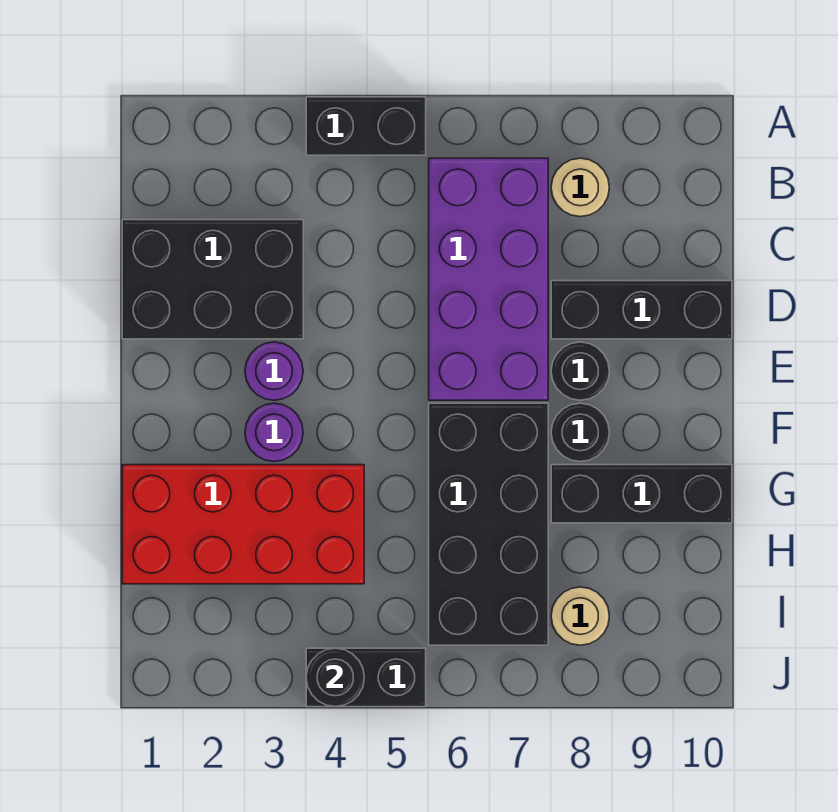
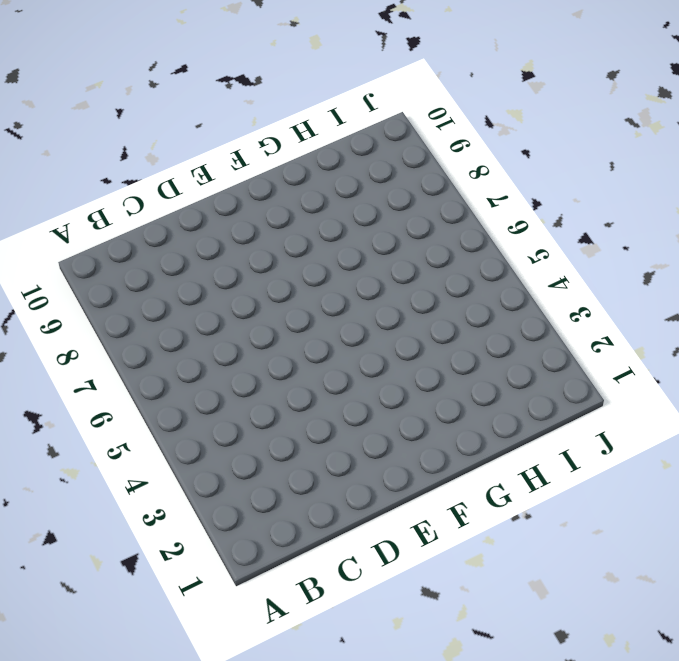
none -> black 1x2 brick [306,97,426,155]
none -> purple 2x4 brick [429,158,548,400]
none -> tan 1x1 round brick [551,158,609,217]

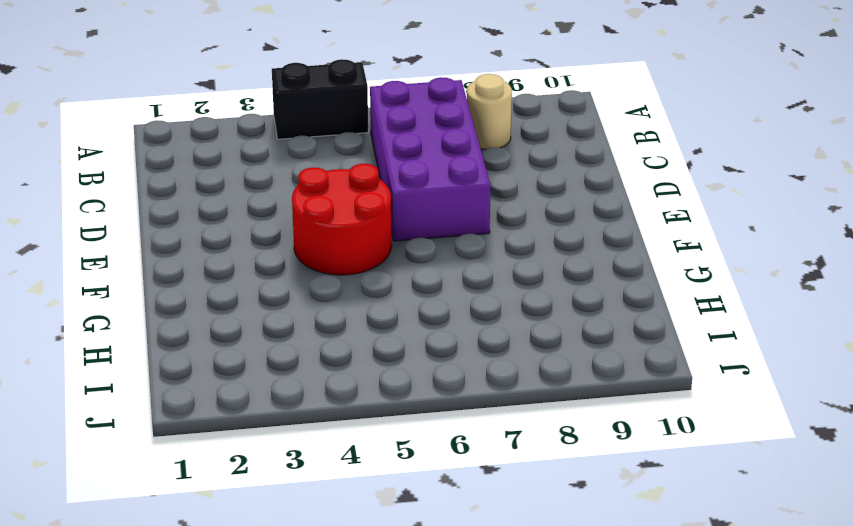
red 2x2 round brick [292,164,392,275] -> none
none -> black 2x3 brick [122,220,303,339]
none -> black 1x3 brick [551,281,732,339]
none -> purple 1x1 round brick [245,342,303,400]

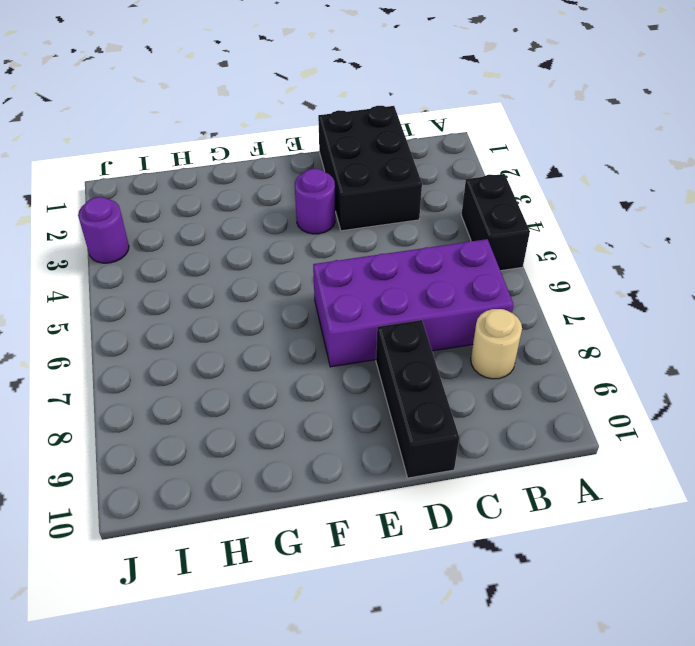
purple 1x1 round brick [78,197,129,263] -> purple 1x1 round brick moved to [245,403,303,462]
none -> black 1x1 round brick [551,342,609,400]
none -> black 2x4 brick [429,403,548,645]
none -> black 1x1 round brick [551,403,609,462]

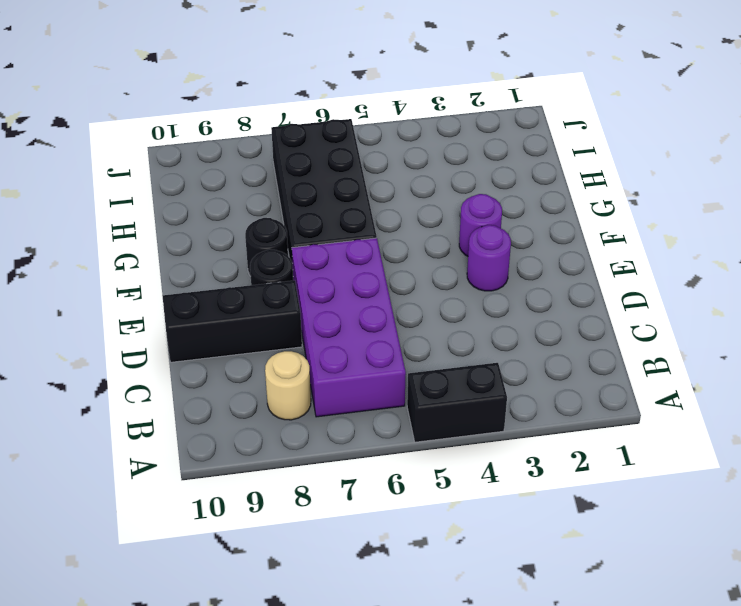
none -> black 2x3 brick [122,220,303,339]
none -> red 2x4 brick [122,465,364,584]
none -> black 1x3 brick [551,465,732,523]

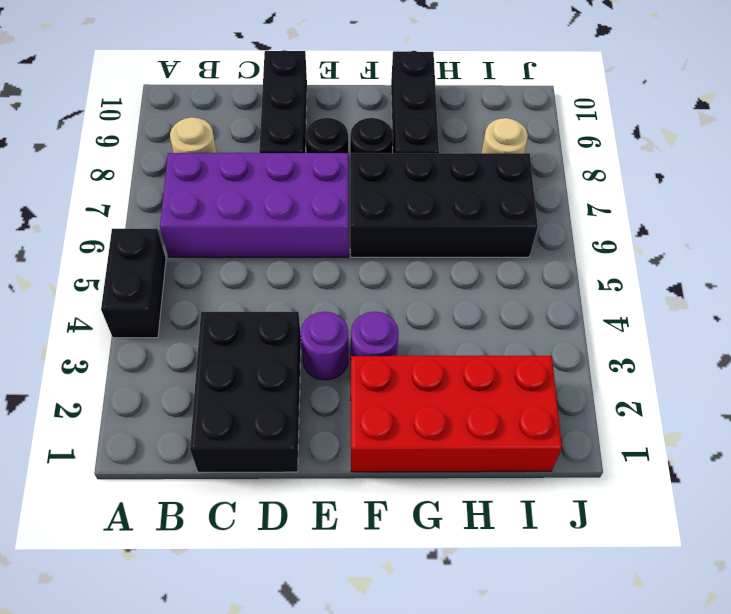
red 2x4 brick [351,356,562,472] -> red 2x4 brick turned to [122,465,364,584]
none -> black 1x2 brick [306,648,426,707]
none -> black 1x1 round brick [306,648,364,707]

